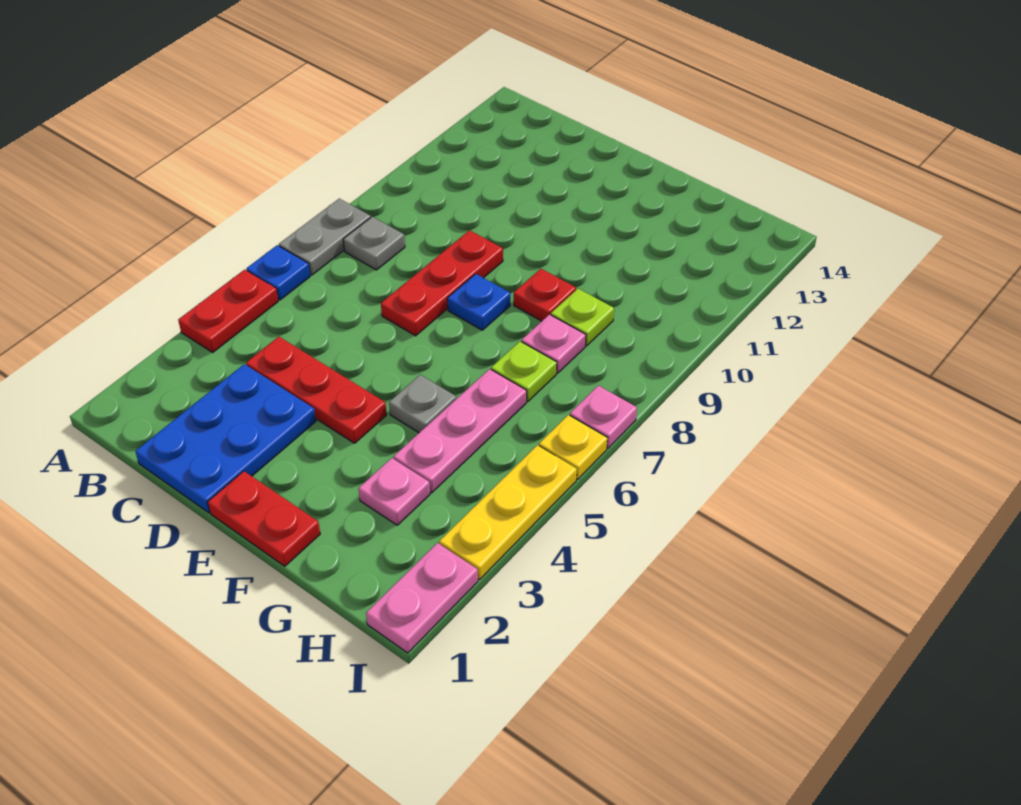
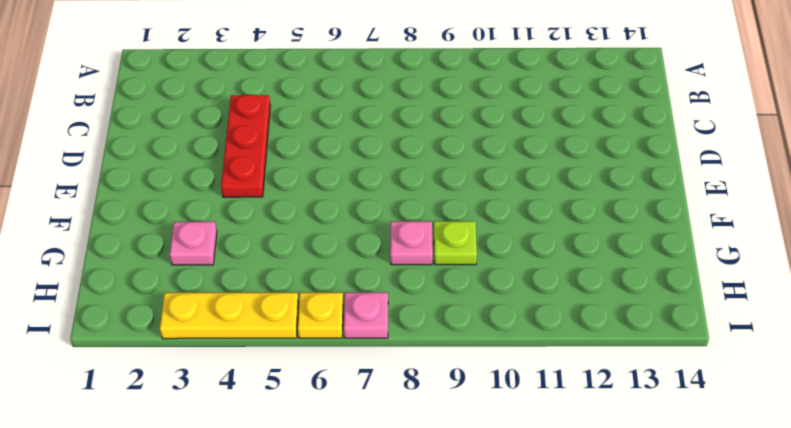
none -> red 1x2 plate [178,270,278,352]
none -> blue 1x1 plate [246,245,310,300]
none -> grey 1x2 plate [279,199,371,275]

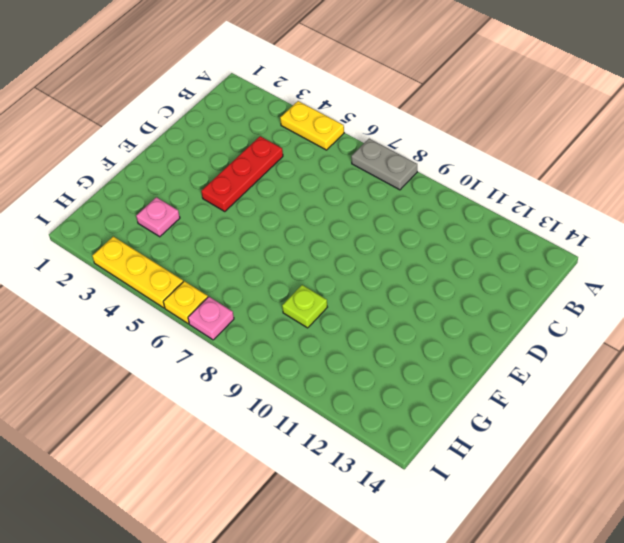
yellow 1x2 plate [280,101,344,150] -> red 1x2 plate [178,270,278,352]
none -> blue 1x1 plate [246,245,310,300]
none -> grey 1x1 plate [343,217,405,270]
none -> blue 2x3 plate [135,364,316,513]

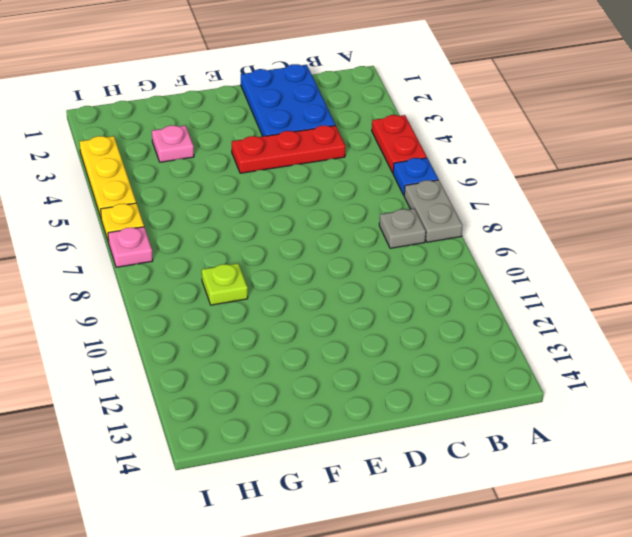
none -> red 1x3 plate [381,230,503,336]
none -> red 1x2 plate [208,471,320,566]
none -> blue 1x1 plate [447,274,510,330]

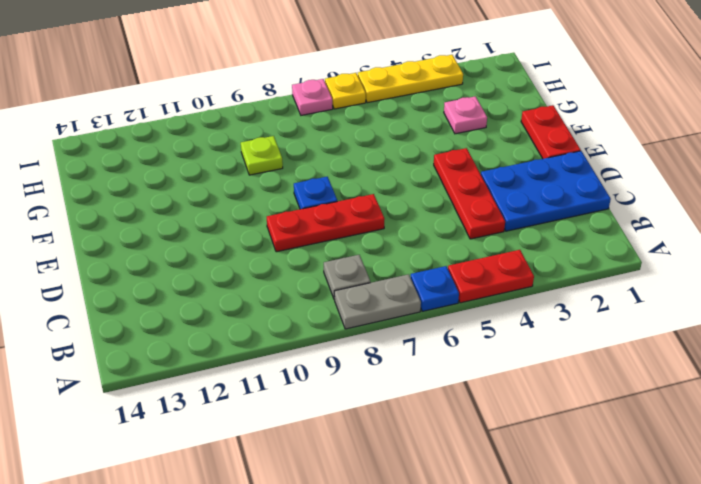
none -> grey 1x1 plate [389,375,456,433]
none -> red 1x1 plate [514,269,576,321]
none -> pink 1x3 plate [393,369,527,493]

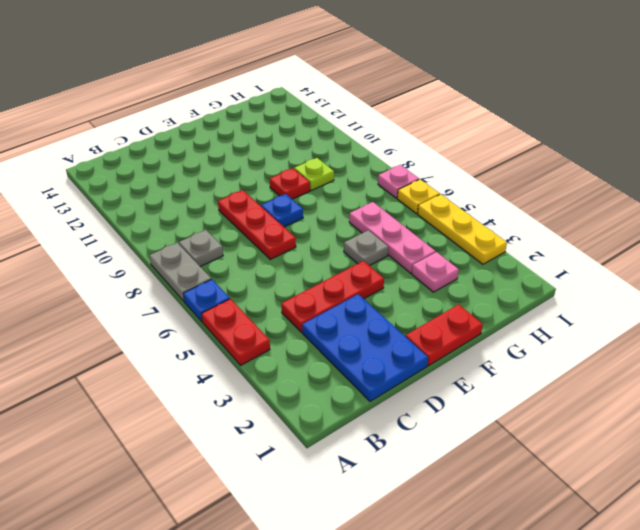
none -> lime 1x1 plate [491,341,557,402]
none -> pink 1x1 plate [521,314,586,373]
none -> pink 1x2 plate [366,543,478,653]

